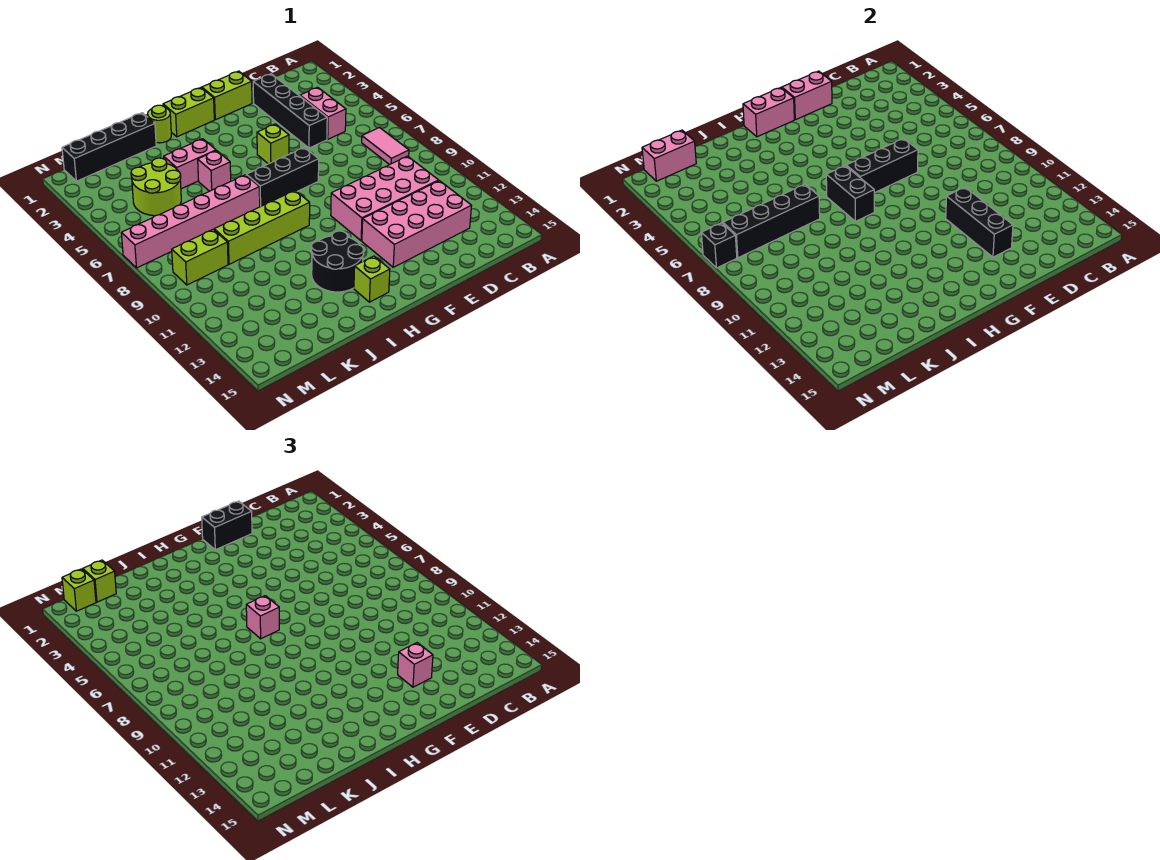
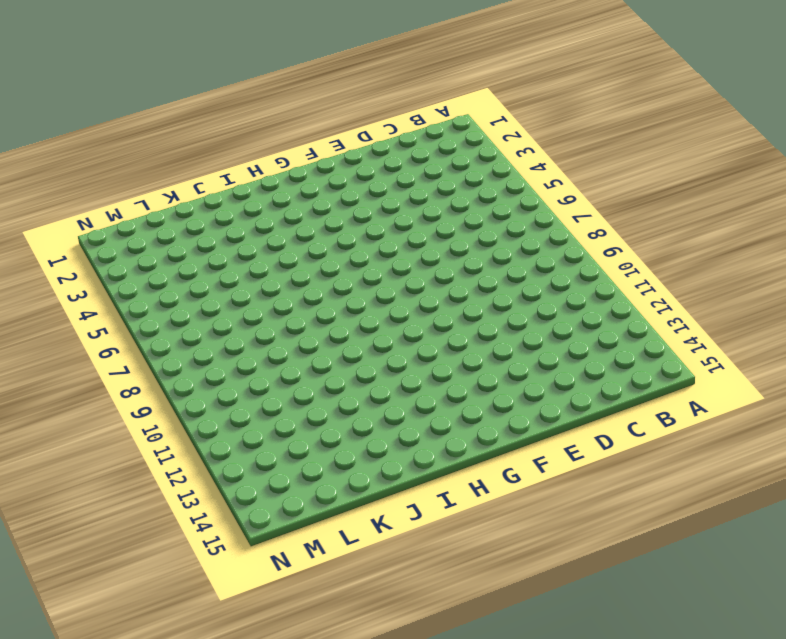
none -> pink 1x2 tile [362,128,409,165]
none -> pink 1x2 brick [300,87,346,139]
none -> pink 2x4 brick [331,156,439,241]
none -> pink 2x4 brick [362,181,472,267]

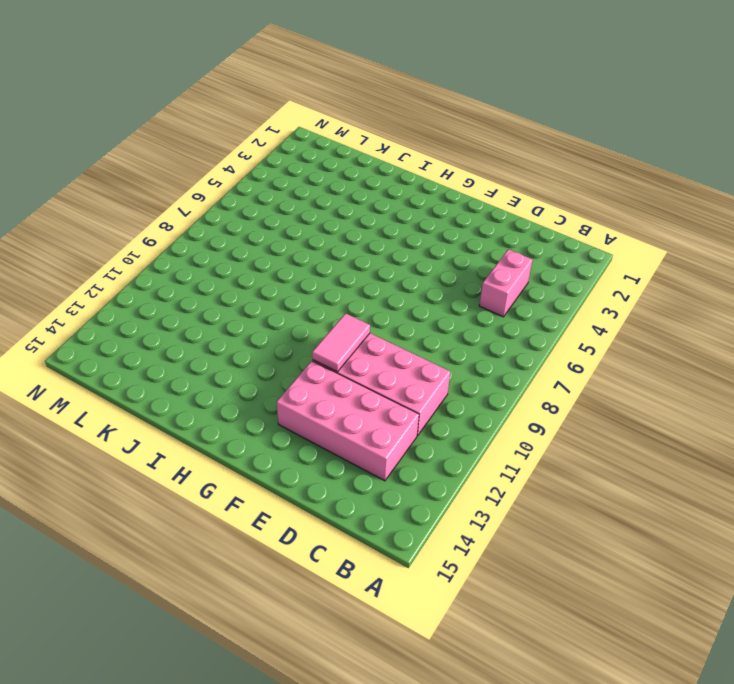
pink 1x2 tile [312,313,370,372] -> pink 1x2 tile moved to [362,128,409,165]
none -> black 1x4 brick [253,74,327,148]
none -> lime 1x2 brick [202,71,252,120]
none -> lime 1x1 brick [257,124,289,164]
none -> black 1x3 brick [246,147,319,207]

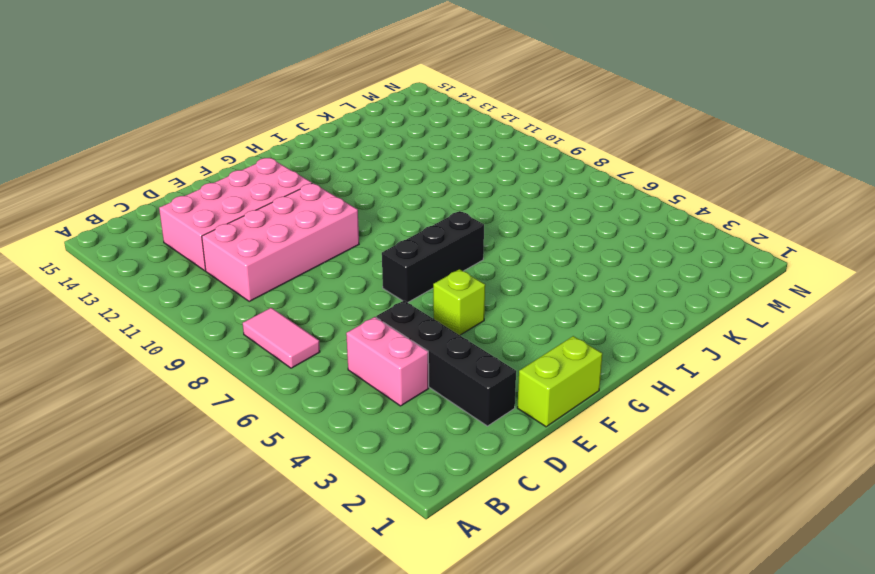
none -> lime 1x2 brick [163,88,214,137]
none -> lime 1x4 brick [214,191,310,264]
none -> black 2x2 round brick [311,231,364,292]
none -> lime 1x1 brick [354,256,390,302]

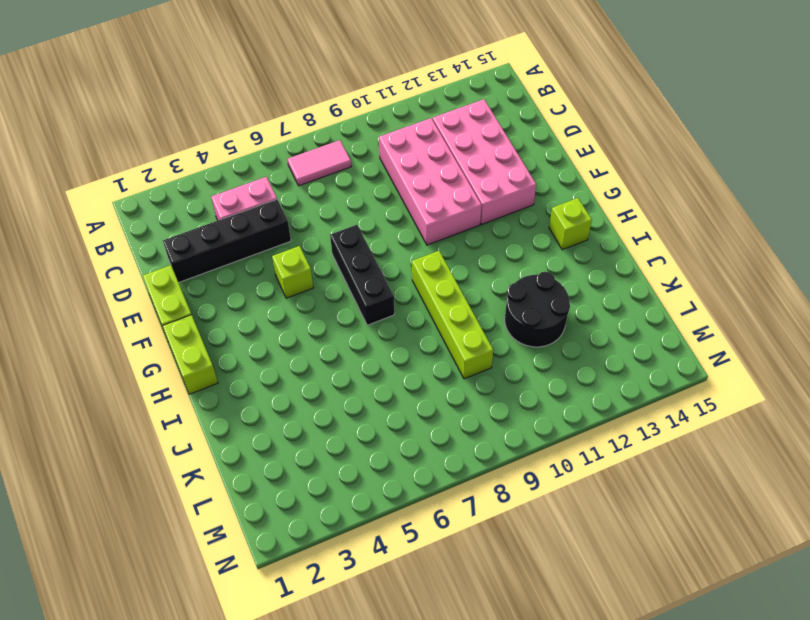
black 2x2 round brick [505,272,570,347] -> black 2x2 round brick moved to [311,231,364,292]
none -> lime 1x1 round brick [148,105,171,143]
none -> pink 1x2 brick [164,139,216,189]
none -> pink 1x1 brick [198,151,231,191]
none -> pink 1x6 brick [121,175,260,268]

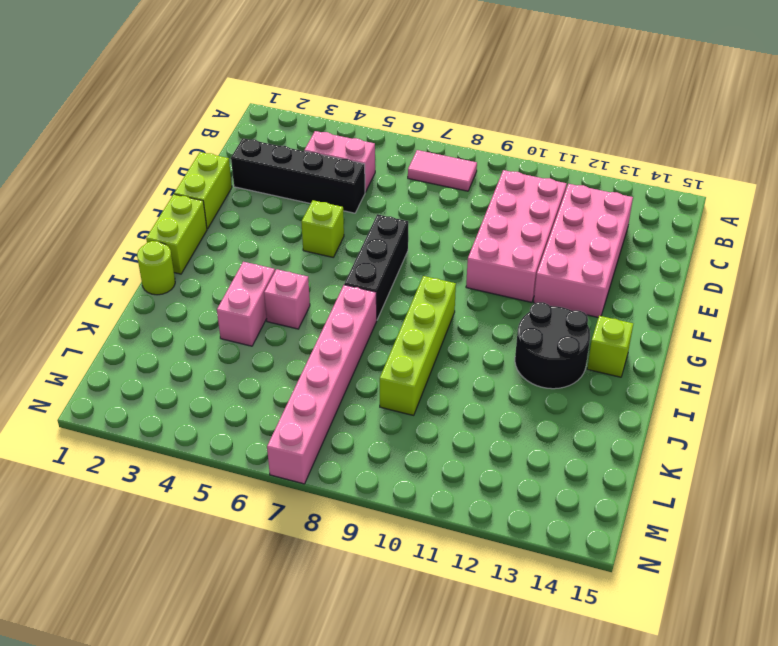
none -> black 1x4 brick [62,113,156,181]
none -> lime 2x2 round brick [131,158,181,216]
none -> lime 1x2 brick [172,229,228,285]
none -> pink 1x2 brick [782,71,832,120]

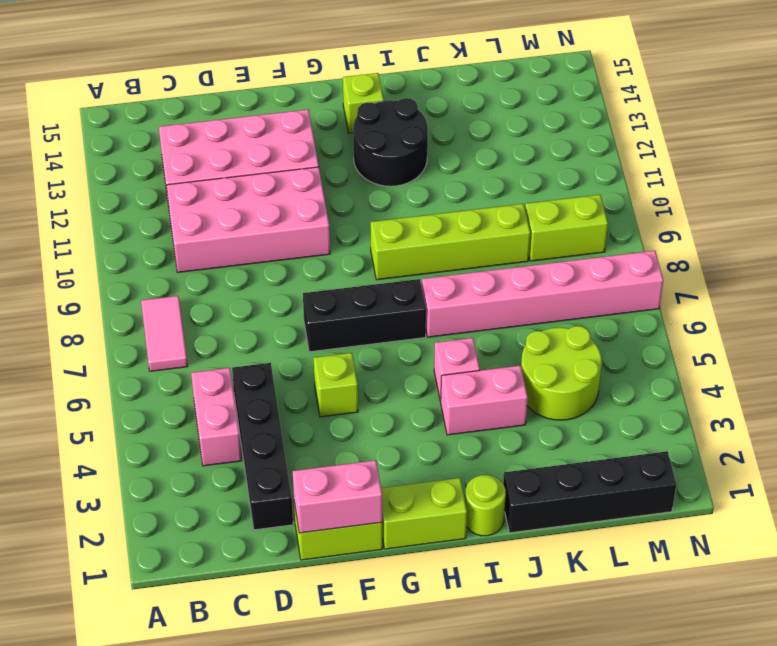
none -> black 1x3 brick [846,138,918,193]
none -> black 1x3 brick [946,187,1013,257]
none -> pink 1x2 brick [743,88,794,137]
none -> black 1x2 brick [826,166,874,221]

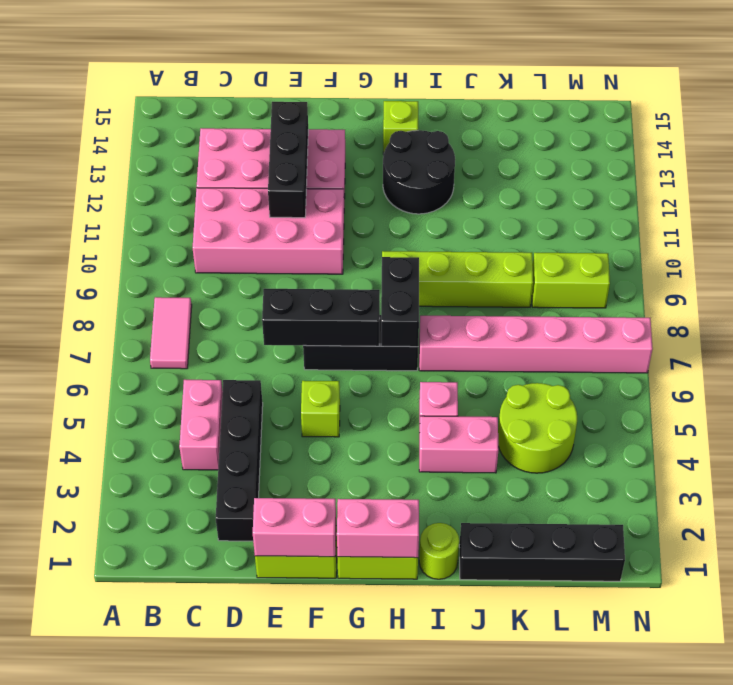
none -> black 1x4 brick [723,184,820,258]
none -> pink 1x2 brick [642,130,696,181]
none -> black 1x1 brick [701,223,737,268]
none -> black 1x2 brick [202,501,252,550]

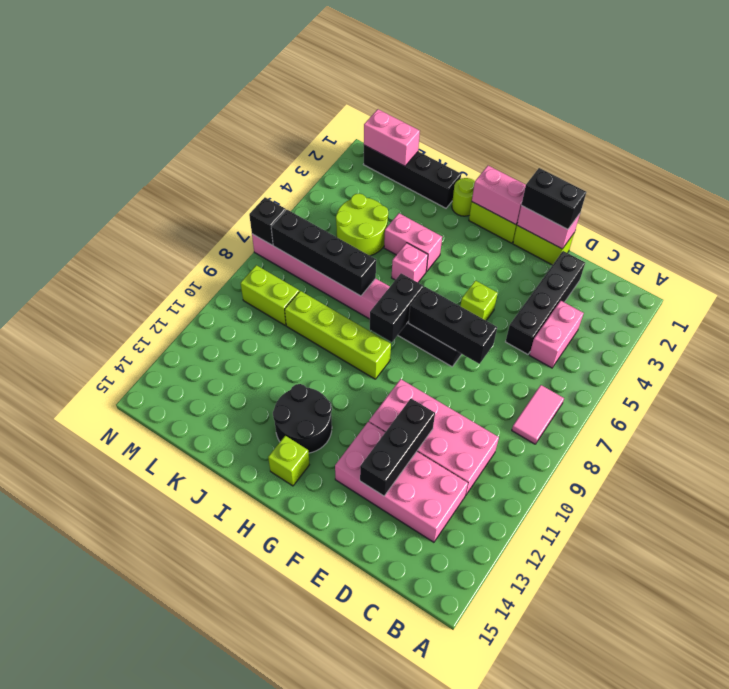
none -> pink 1x1 brick [398,643,433,687]
none -> pink 1x1 brick [246,596,279,639]
none -> lime 1x1 brick [83,560,116,602]
none -> lime 1x1 brick [62,569,96,611]

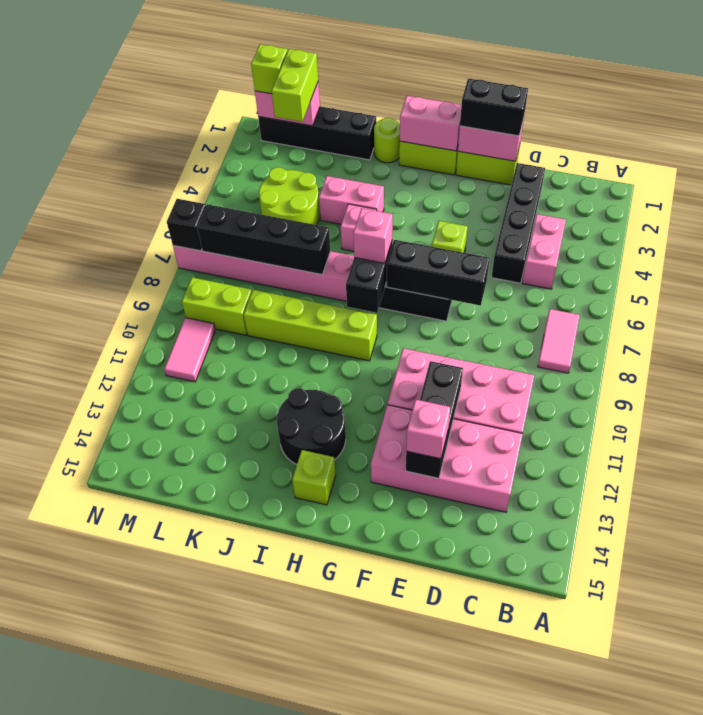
lime 1x2 brick [272,49,318,122] -> lime 1x1 brick [83,560,116,602]
pink 1x2 tile [164,318,215,382] -> none

